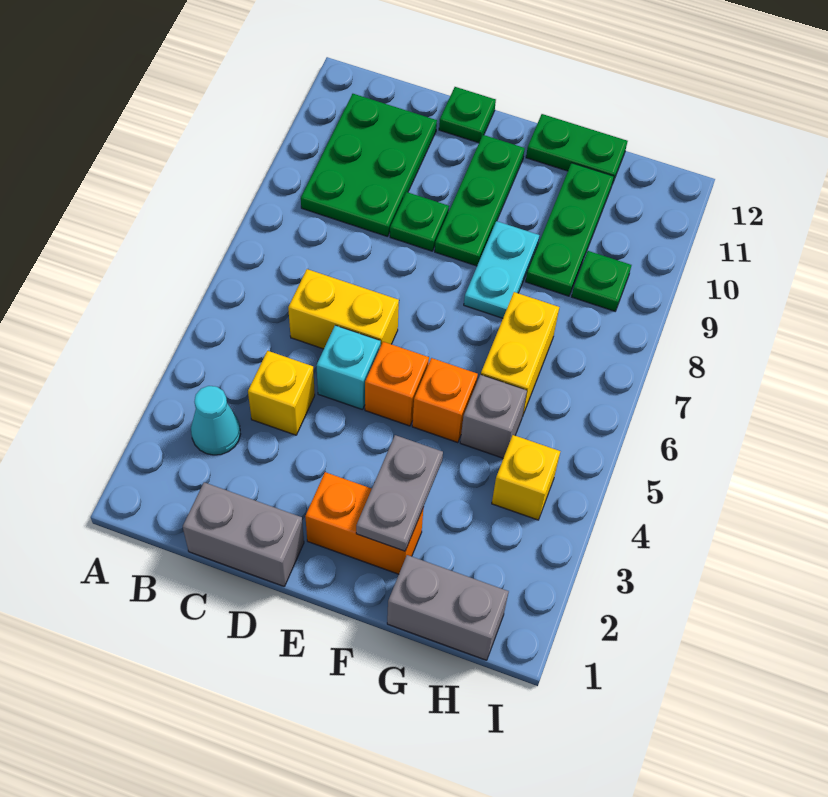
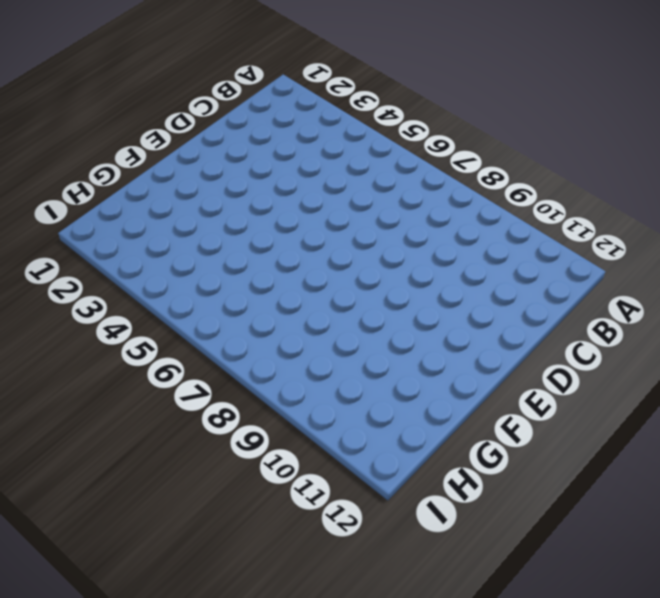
none -> cyan 1x1 cone [191,386,241,455]
none -> green 2x3 plate [301,94,437,237]
none -> grey 1x2 brick [183,482,304,587]

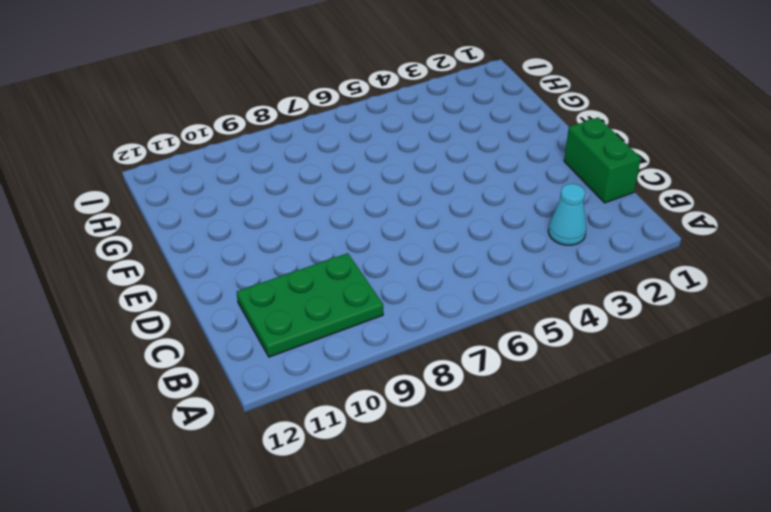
green 1x2 brick [564,117,641,203] -> grey 1x2 brick [183,482,304,587]
none -> yellow 1x1 brick [248,351,315,435]
none -> yellow 1x2 brick [288,269,399,349]
none -> cyan 1x1 brick [316,325,381,410]

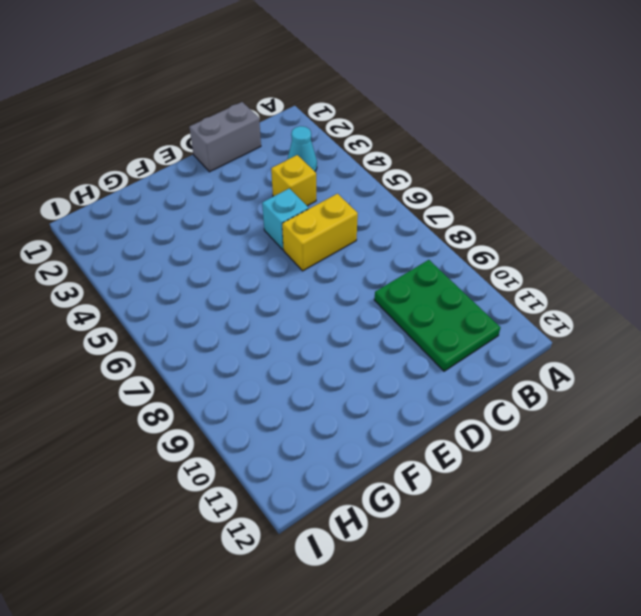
none -> green 1x1 plate [390,192,449,251]
none -> green 1x1 plate [439,87,496,143]
none -> orange 1x2 brick [305,472,423,574]

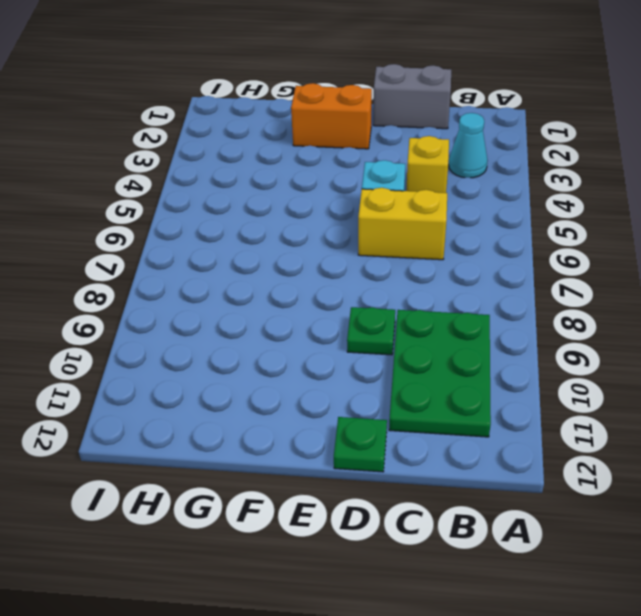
none -> orange 1x1 brick [365,342,429,426]
none -> green 1x3 plate [435,135,525,266]
none -> orange 1x1 brick [412,358,478,443]

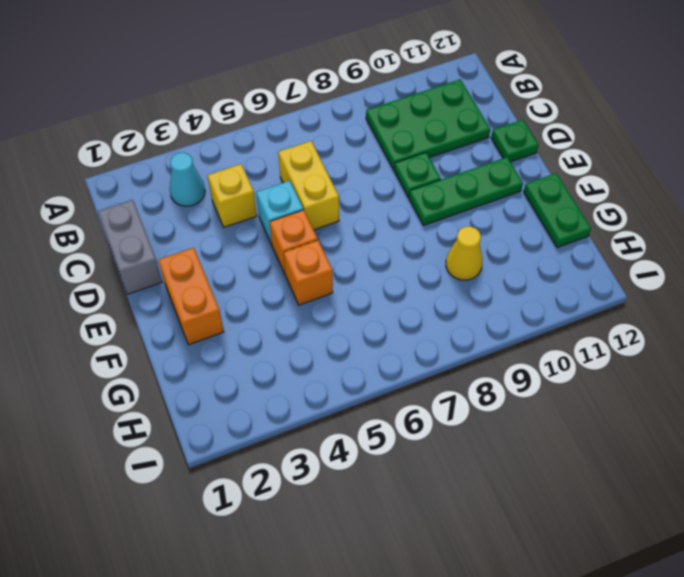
yellow 1x1 cone [446,226,482,280] -> green 1x3 plate [526,163,614,296]
none -> cyan 1x2 plate [464,221,539,318]
none -> grey 1x2 brick [387,555,509,660]
none -> grey 1x1 brick [460,375,527,458]

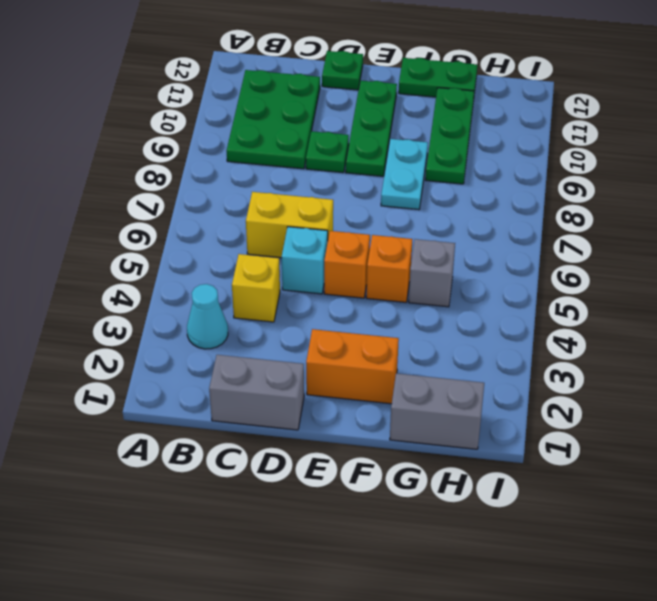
none -> yellow 1x2 brick [481,292,559,417]
none -> yellow 1x1 brick [492,435,560,520]
none -> green 1x1 plate [572,251,632,311]

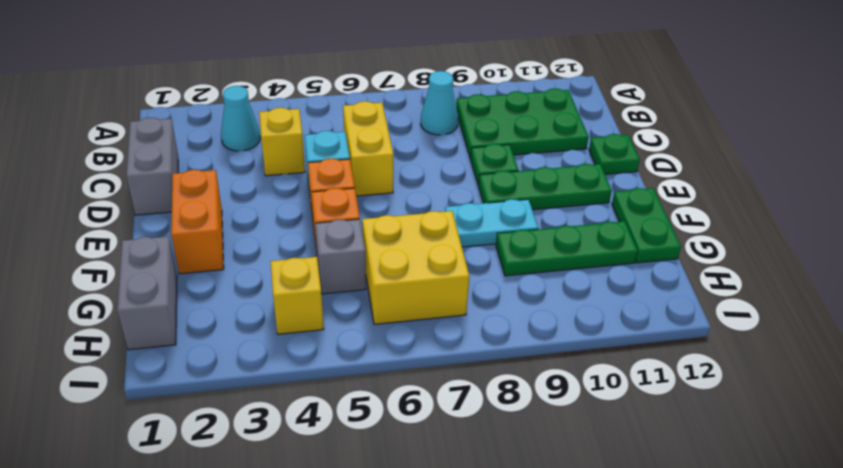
cyan 1x1 cone [421,71,458,135] -> none
yellow 2x2 brick [362,211,469,324] -> yellow 1x2 brick [481,292,559,417]
none -> green 1x1 plate [572,251,632,311]
none -> grey 1x2 plate [356,435,443,551]

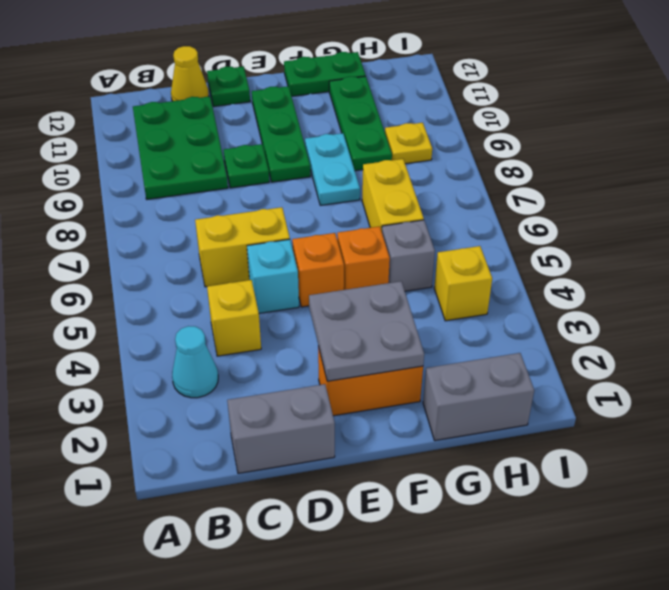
yellow 1x1 cone [171,46,209,101] -> none
grey 2x2 plate [309,281,424,381] -> grey 1x2 plate [356,435,443,551]
yellow 1x1 plate [385,123,432,164] -> green 1x1 plate [572,251,632,311]

